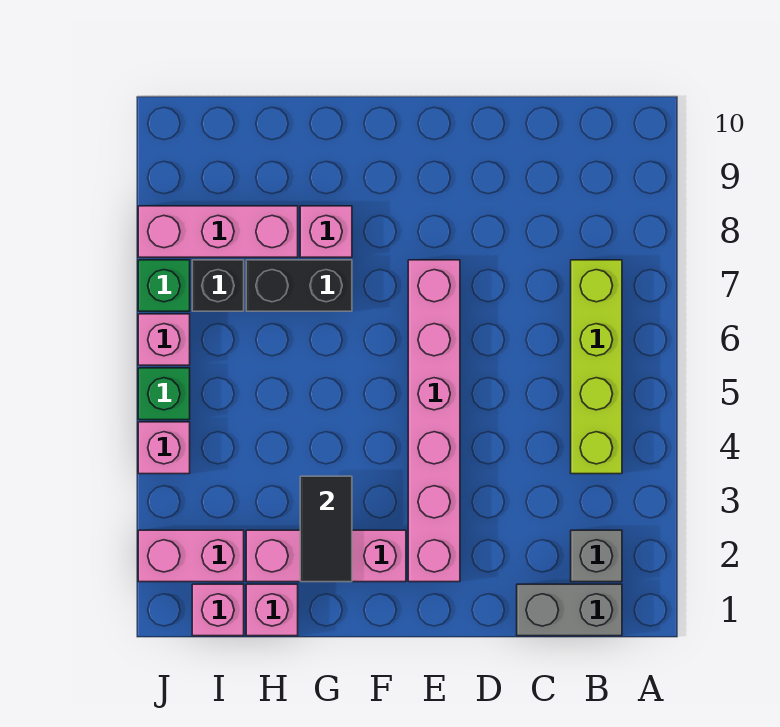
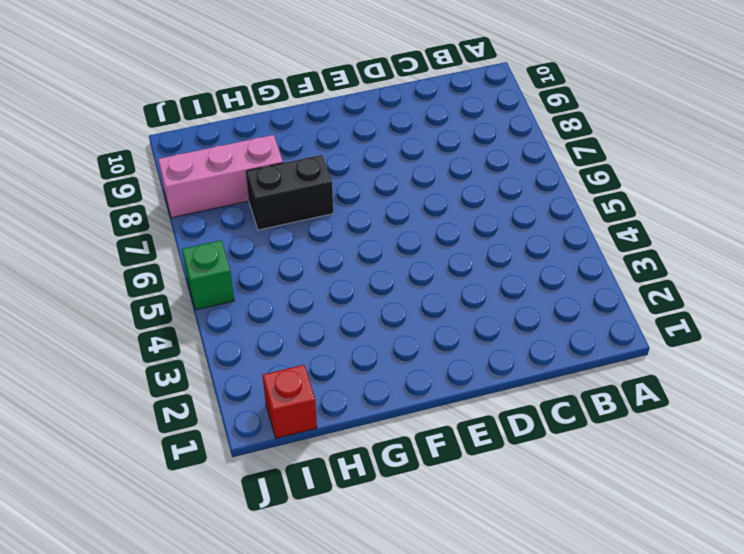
red 1x1 brick [263,365,317,438] -> pink 1x1 brick [192,584,244,636]
none -> grey 1x2 brick [517,584,622,636]
none -> grey 1x1 brick [571,530,622,582]
none -> lime 1x4 brick [571,260,622,474]

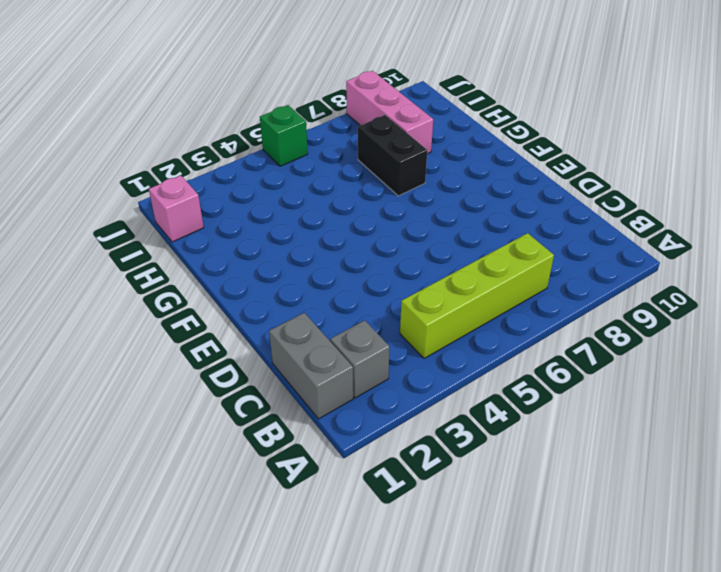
none -> pink 1x6 brick [408,260,460,582]
none -> pink 1x3 brick [246,530,406,582]
none -> pink 1x1 brick [300,206,352,257]

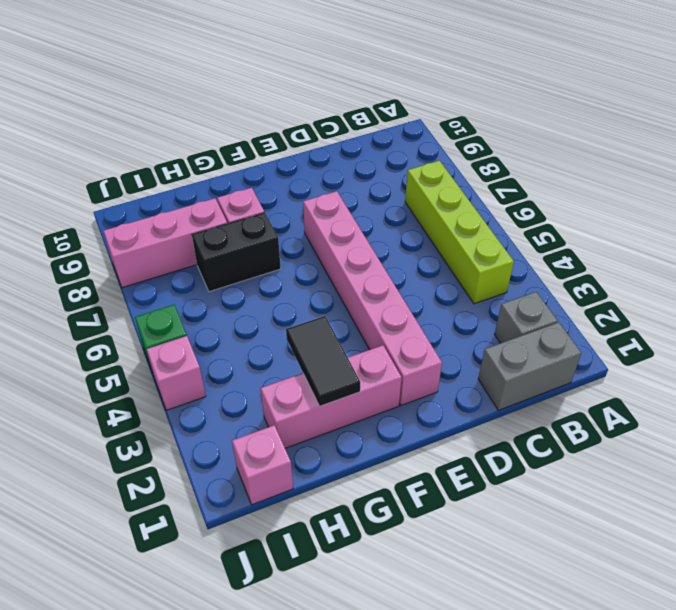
none -> pink 1x1 brick [246,584,298,636]
none -> pink 1x2 brick [138,530,244,582]
none -> black 1x1 brick [192,260,244,311]

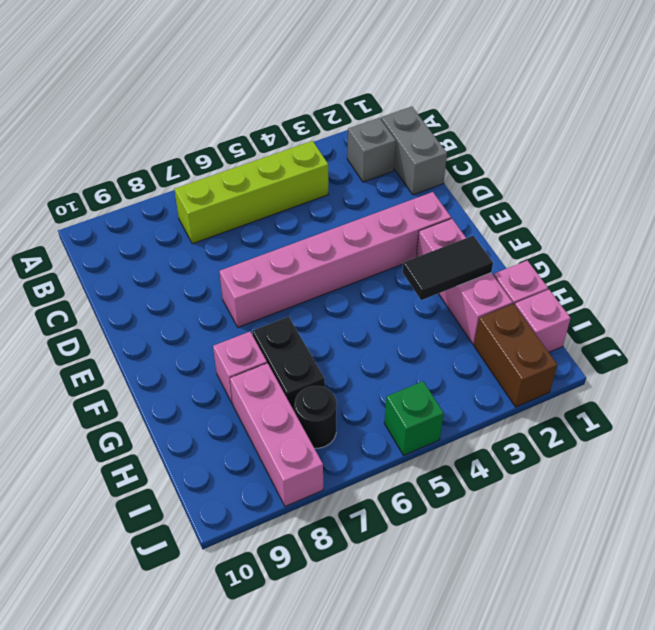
brown 1x2 brick [474,304,557,407] -> pink 1x2 brick [138,530,244,582]
black 1x1 round brick [295,386,337,448] -> black 1x1 brick [192,260,244,311]
none -> pink 1x1 brick [138,422,190,474]
none -> pink 1x1 brick [138,314,190,365]
none -> green 1x1 brick [138,260,190,311]

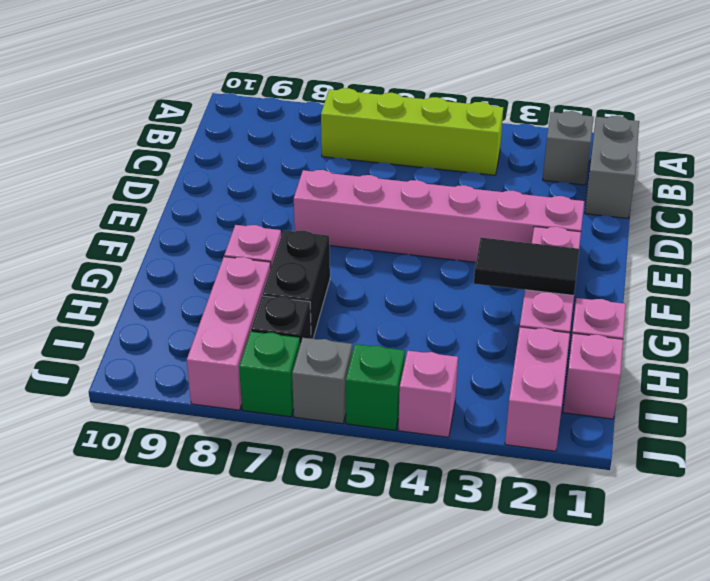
grey 1x1 brick [292,338,352,424] -> pink 1x1 brick [138,314,190,365]

